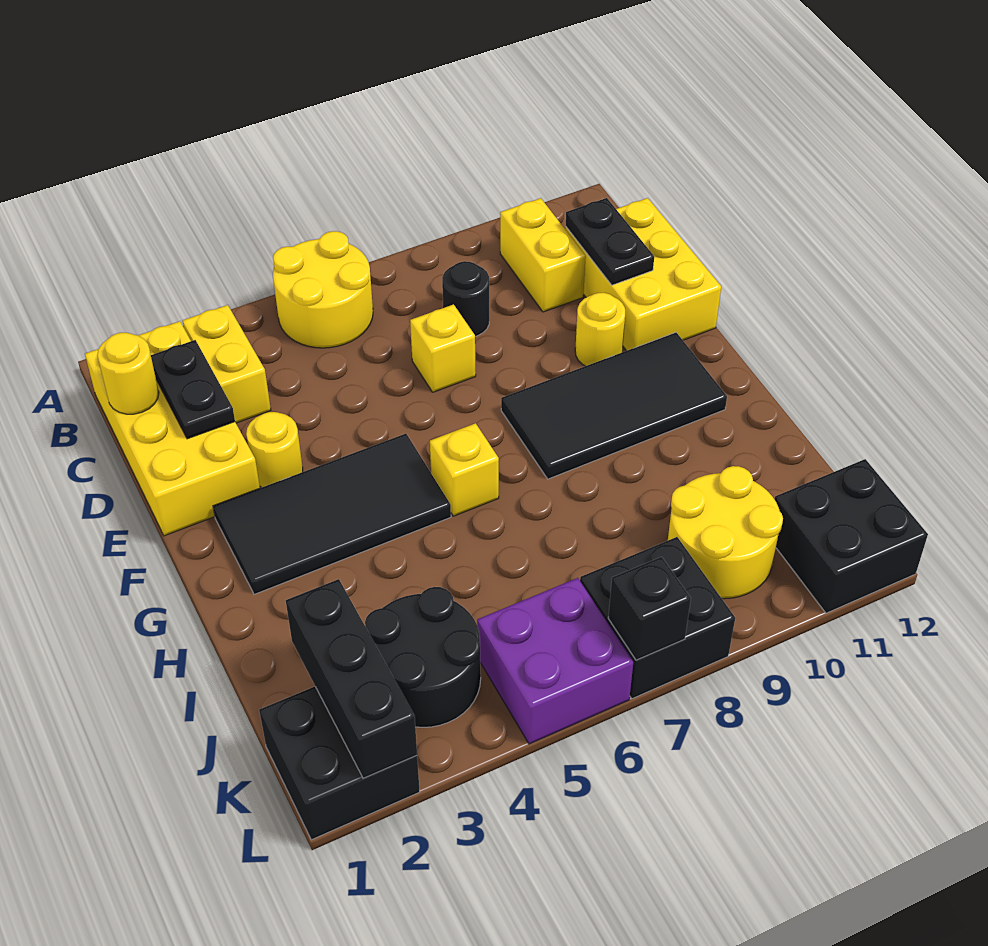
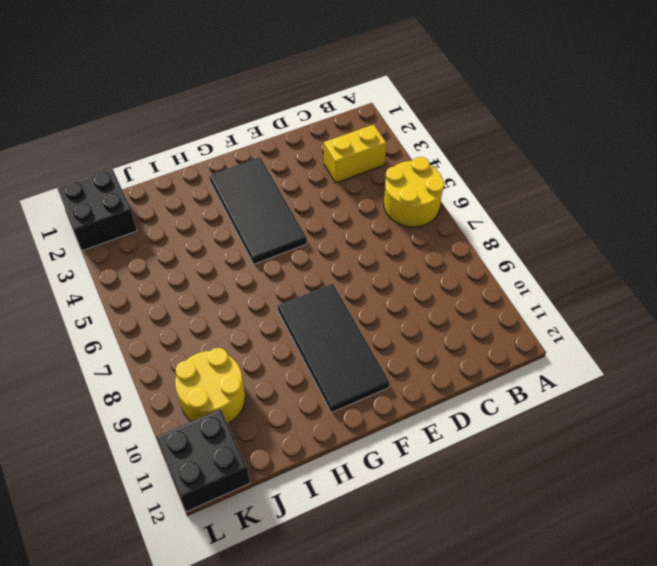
none -> yellow 2x4 brick [85,321,260,536]
none -> yellow 1x2 brick [500,198,586,312]
none -> black 1x1 round brick [442,261,489,336]

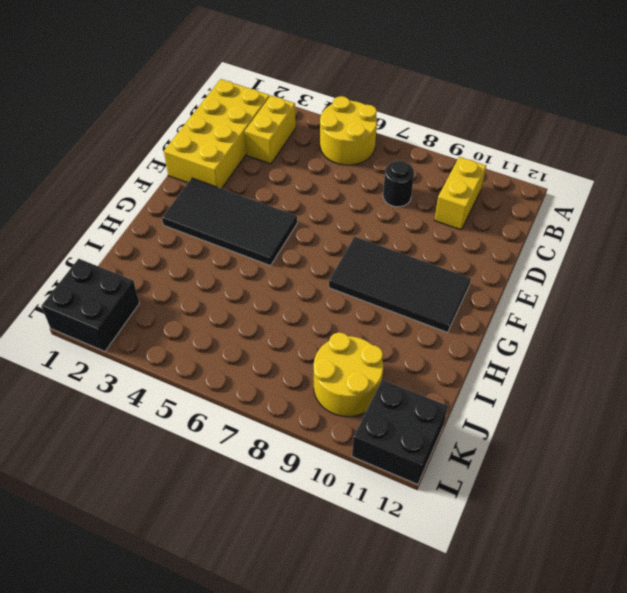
none -> yellow 2x3 brick [565,198,721,351]
none -> yellow 1x1 brick [410,304,476,392]
none -> yellow 1x1 round brick [246,412,303,487]

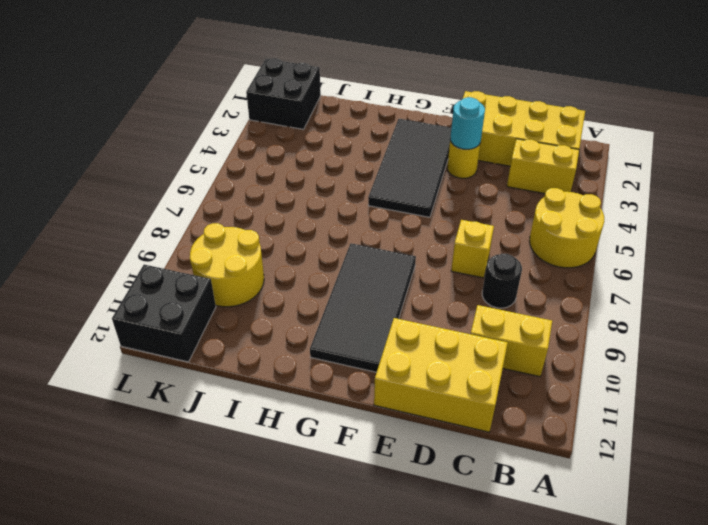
cyan 1x1 round brick [450,97,485,149] -> none
none -> yellow 1x1 round brick [575,293,625,366]
none -> yellow 1x1 brick [430,423,499,516]
none -> black 2x2 round brick [365,587,481,727]

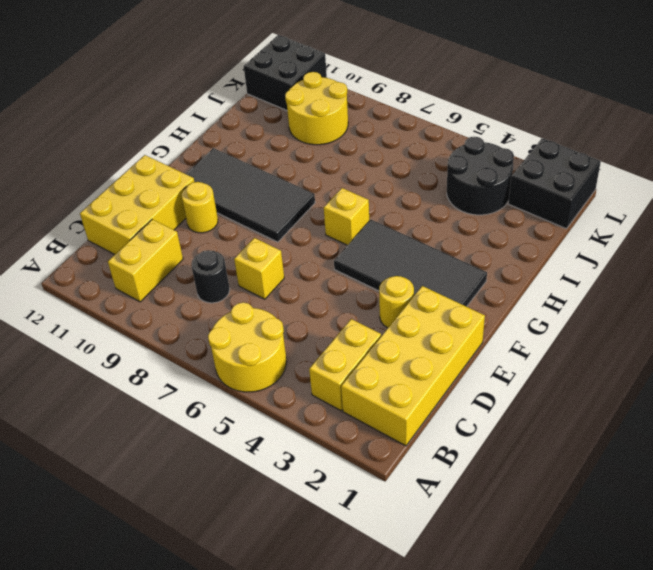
none -> purple 2x2 brick [477,578,633,744]
none -> black 2x2 brick [580,537,735,699]
none -> yellow 1x1 round brick [97,333,159,414]

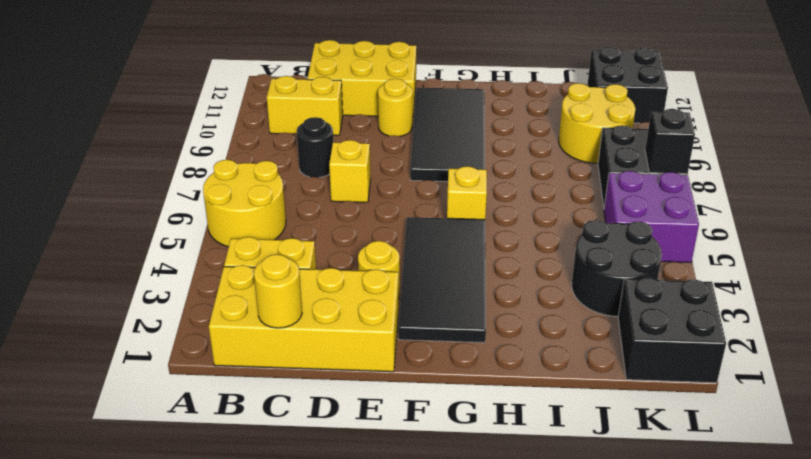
none -> black 1x2 plate [151,340,235,439]
none -> black 1x2 plate [566,198,654,285]
none -> black 1x3 brick [286,579,417,779]

